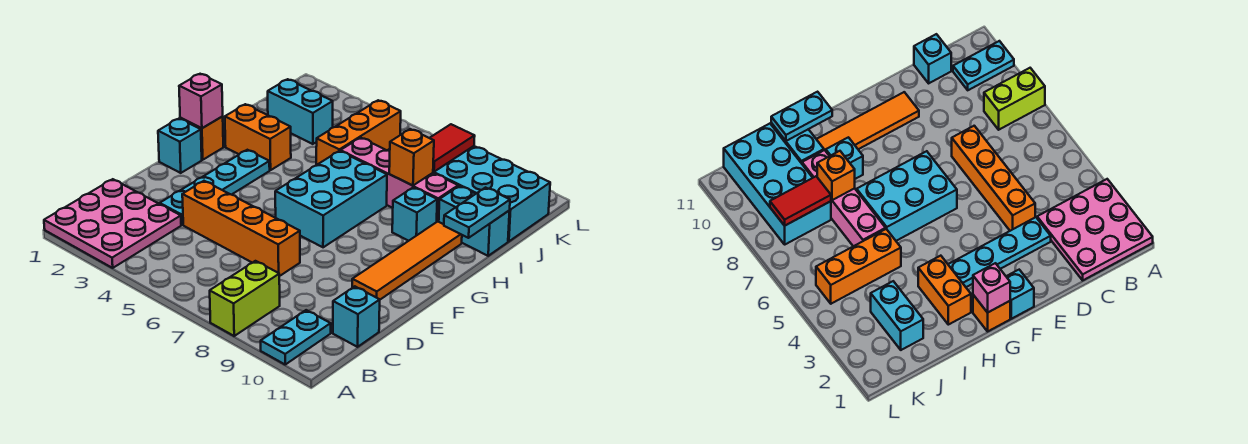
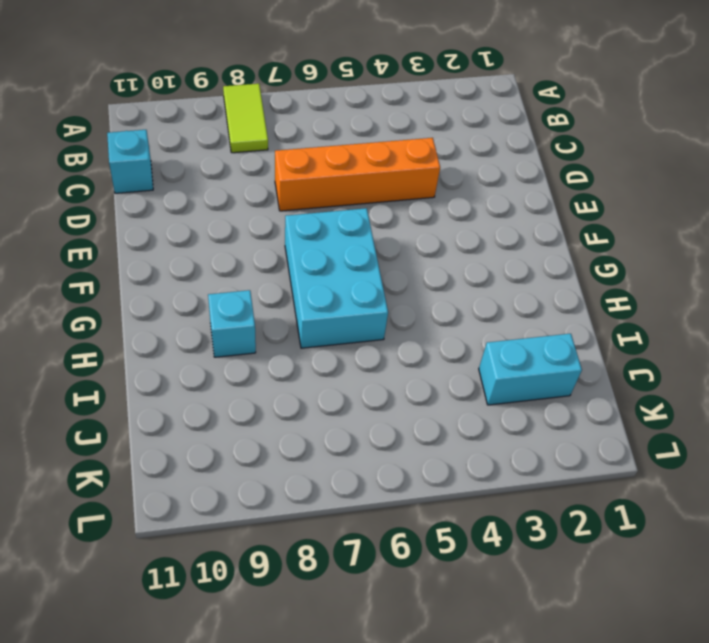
lime 1x2 tile [223,84,268,153] -> lime 1x2 brick [210,261,280,336]
none -> pink 3x3 plate [44,179,181,268]
none -> cyan 1x2 plate [261,310,331,364]
none -> cyan 1x4 plate [160,150,270,225]

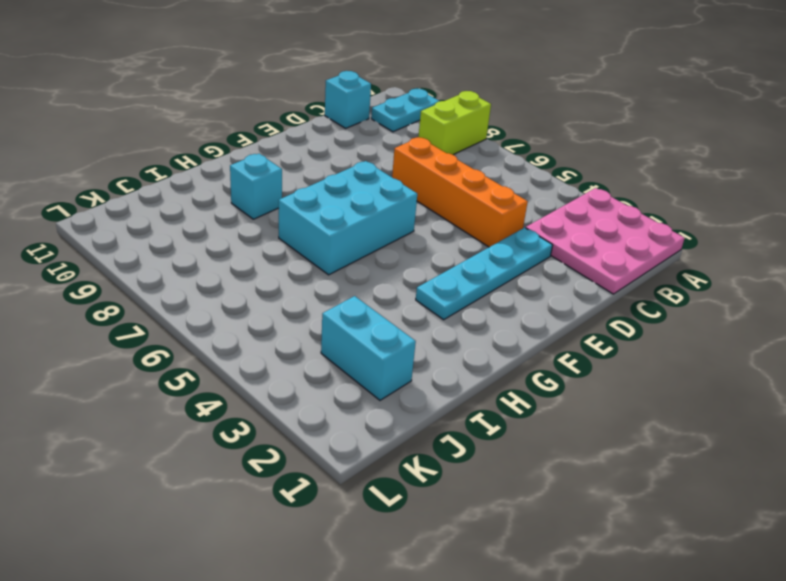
none -> orange 1x4 tile [352,222,462,300]
none -> cyan 1x1 brick [158,118,202,173]
none -> orange 1x1 brick [180,117,223,160]

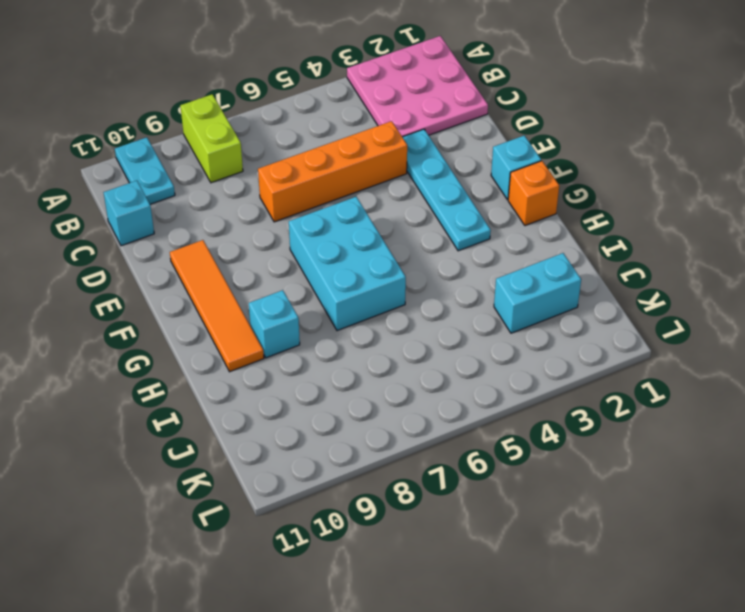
none -> orange 1x2 brick [225,104,291,170]
none -> orange 1x3 brick [316,100,401,165]
none -> pink 1x4 brick [340,138,458,222]

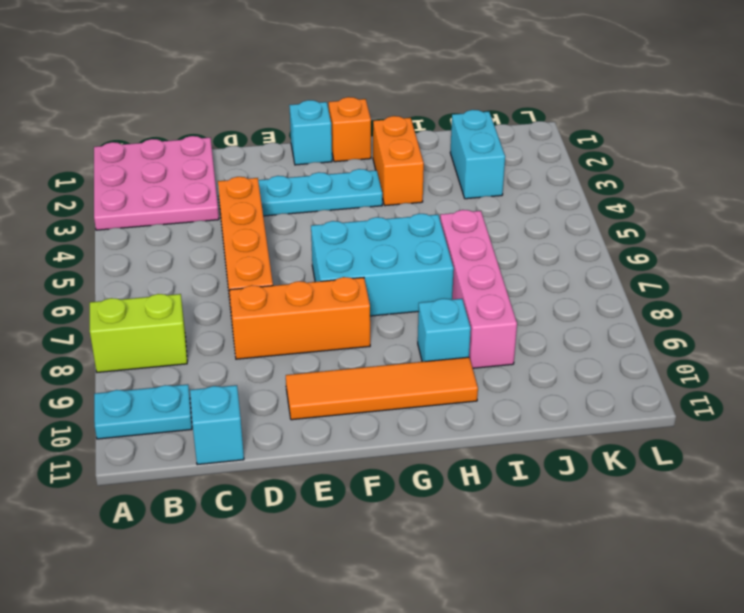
orange 1x3 brick [229,277,370,359] -> orange 1x3 brick moved to [316,100,401,165]
none -> cyan 1x2 brick [439,186,510,256]
none -> cyan 2x4 brick [433,146,550,241]
none -> pink 1x1 brick [179,74,223,128]

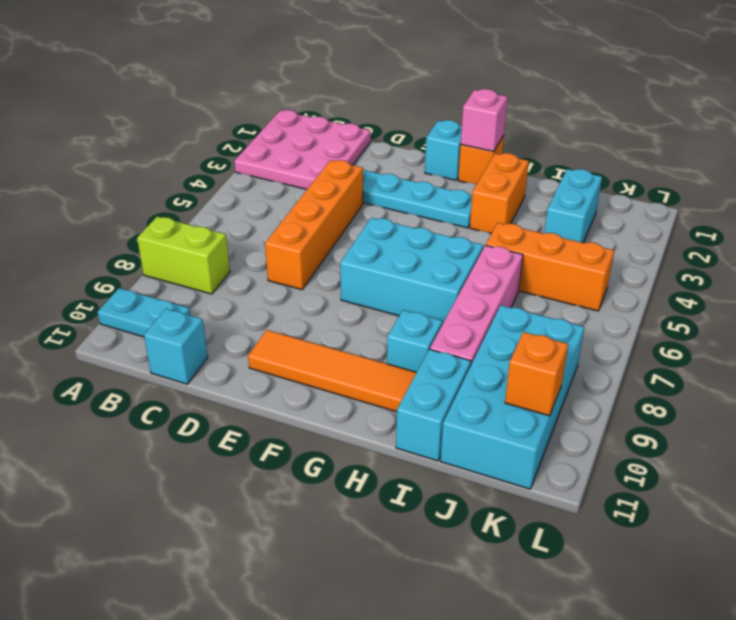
orange 1x1 brick [505,332,568,416] -> orange 1x1 brick moved to [389,129,434,186]
none -> cyan 1x2 plate [444,188,510,238]
none -> red 1x2 tile [430,124,475,172]

